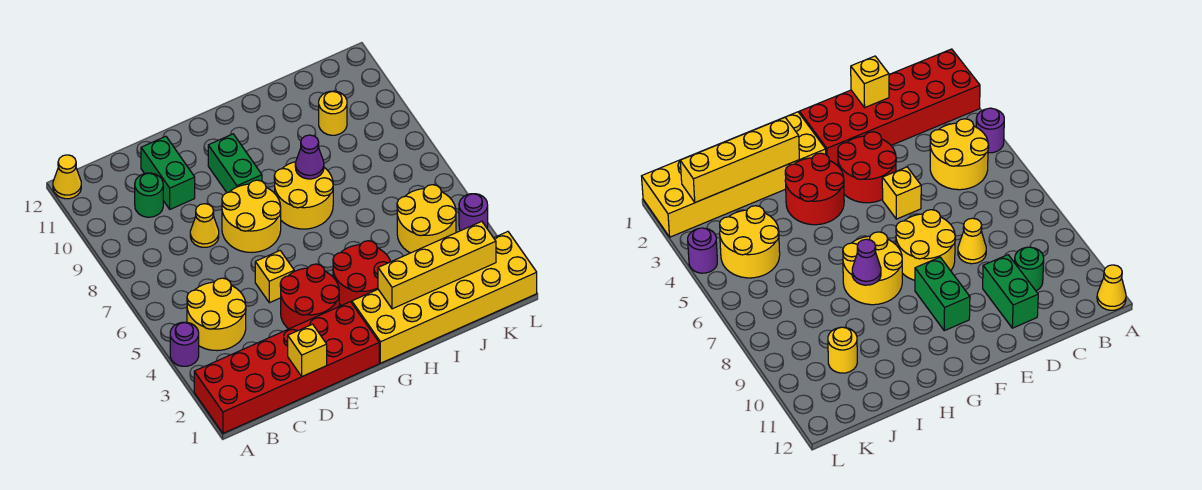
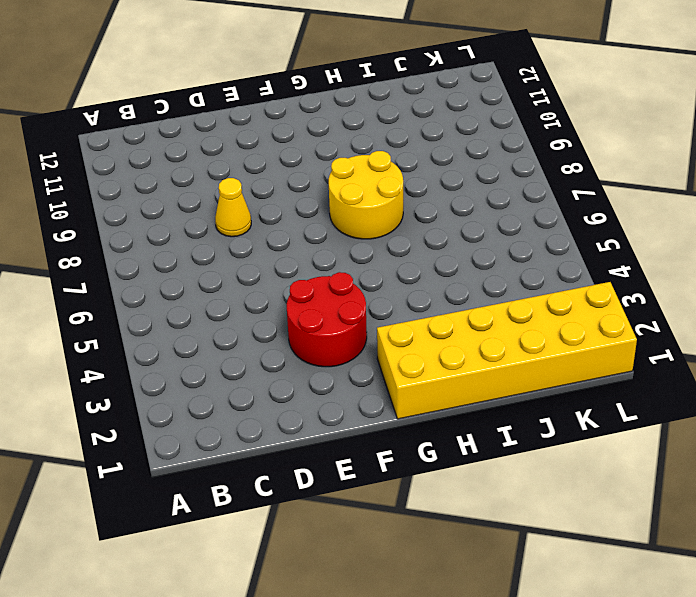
none -> red 2x6 brick [194,302,379,433]
none -> purple 1x1 round brick [170,322,199,366]
none -> yellow 1x1 cone [53,155,81,199]

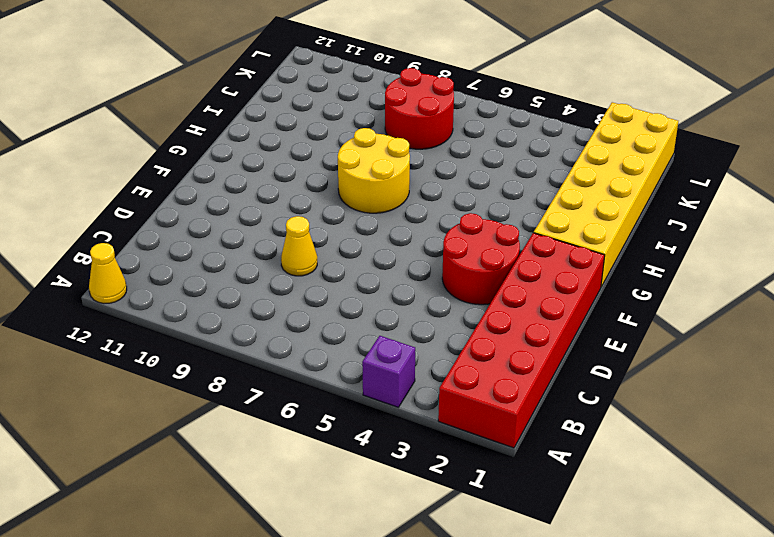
purple 1x1 brick [362,336,415,407] -> purple 1x1 round brick [170,322,199,366]
red 2x2 round brick [385,68,454,149] -> red 2x2 round brick moved to [333,241,391,306]
none -> yellow 2x2 round brick [187,278,246,351]
none -> green 1x1 round brick [135,173,163,217]
none -> green 1x2 brick [141,136,195,209]

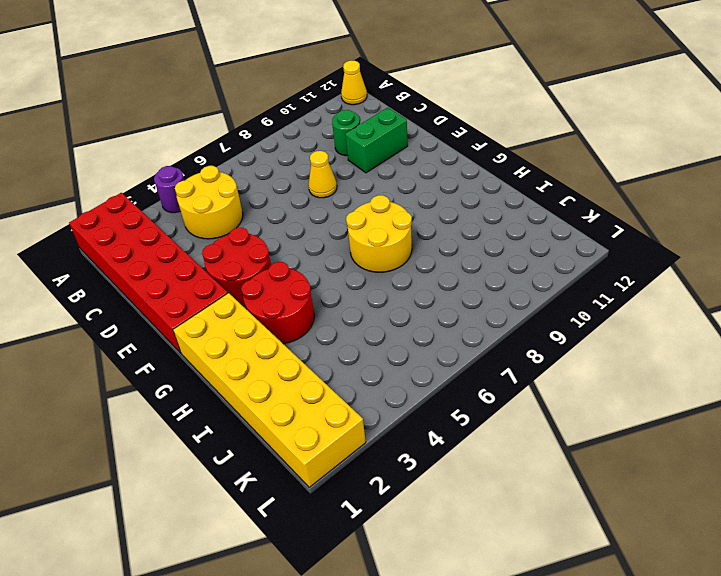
none -> yellow 1x1 brick [255,251,294,303]
none -> yellow 2x2 round brick [222,180,281,253]
none -> green 1x2 brick [208,134,262,193]

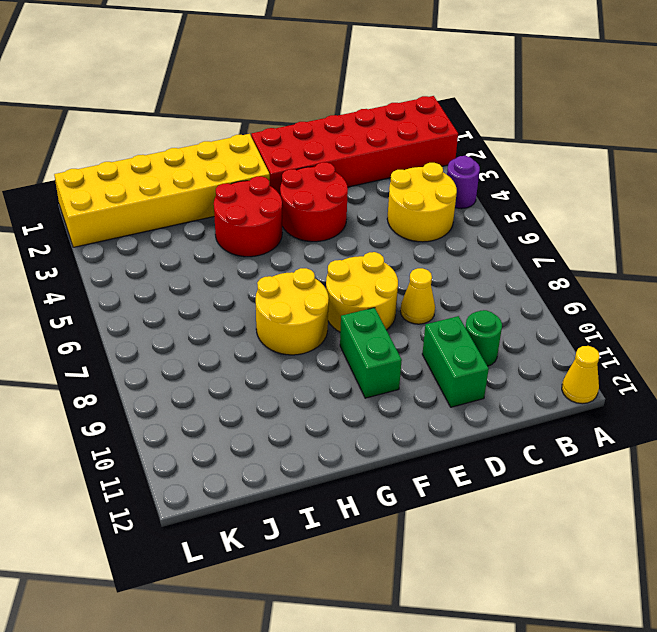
none -> yellow 1x1 brick [255,251,294,303]
none -> yellow 2x2 round brick [397,185,456,253]
none -> yellow 1x1 round brick [319,91,347,135]

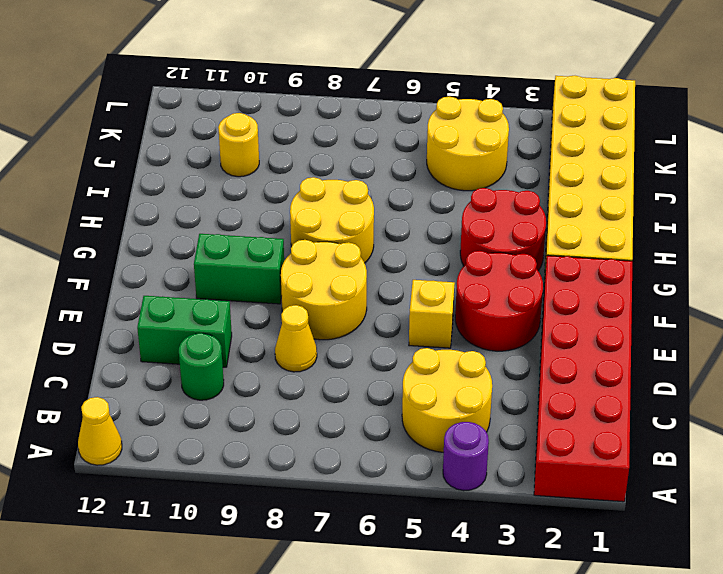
none -> purple 1x1 round brick [459,194,488,231]
none -> yellow 1x1 brick [288,324,327,376]
none -> yellow 1x4 brick [378,221,496,309]

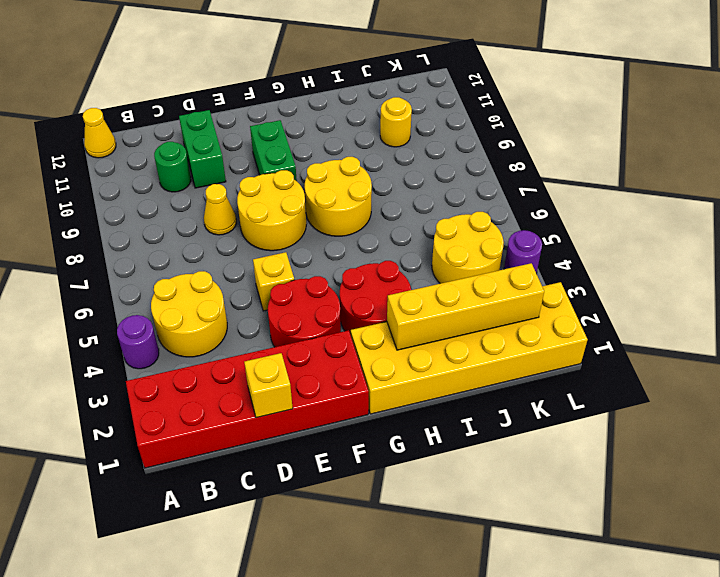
none -> purple 1x1 cone [295,135,324,179]

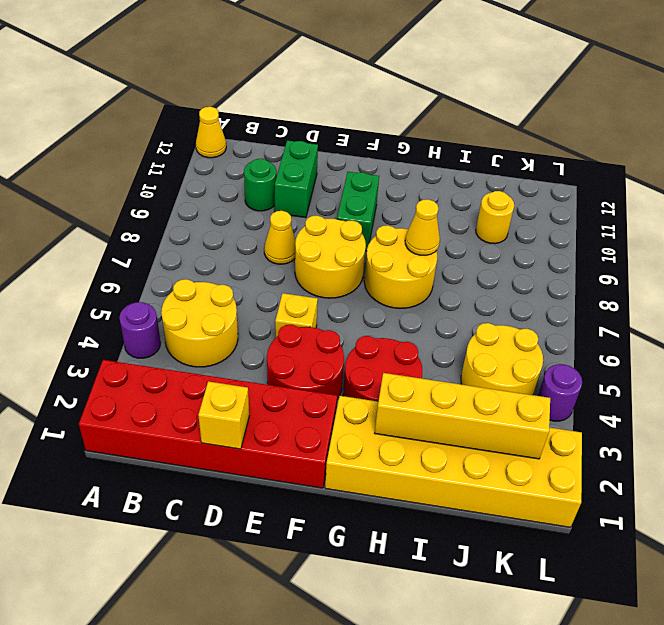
yellow 1x1 cone [405,199,440,256] -> purple 1x1 cone [295,135,324,179]

